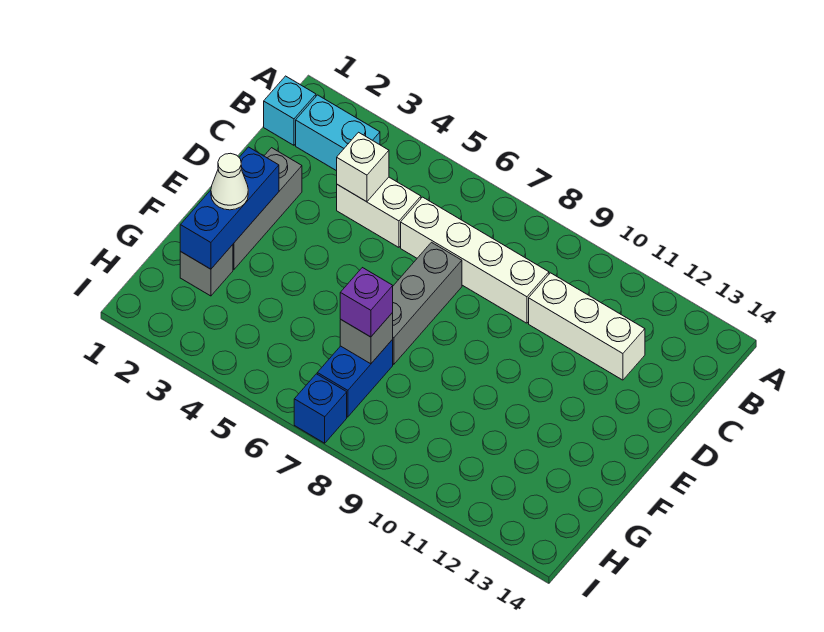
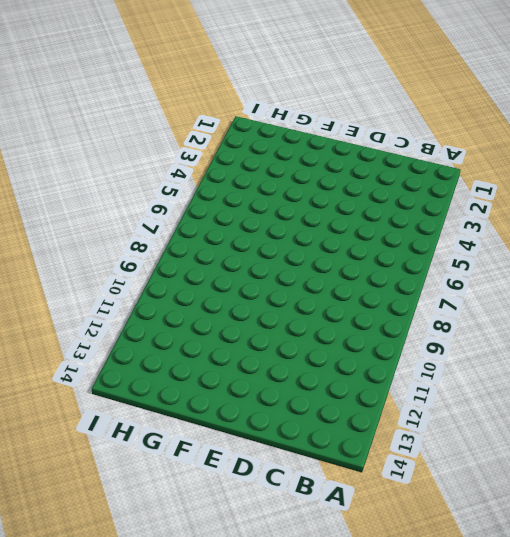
none -> cyan 1x1 brick [264,76,316,145]
none -> cyan 1x2 brick [296,95,380,171]
none -> white 1x2 brick [337,177,421,247]

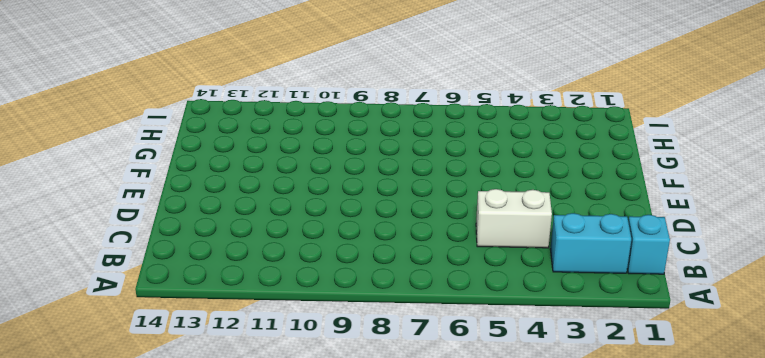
none -> white 1x4 brick [401,197,549,323]
none -> white 1x3 brick [529,273,645,380]
none -> grey 1x3 brick [233,148,302,270]

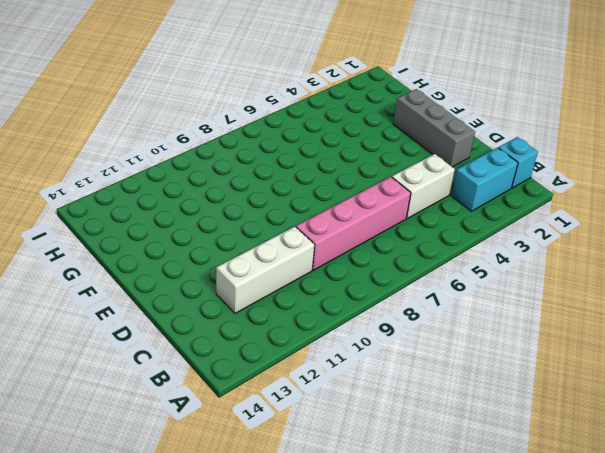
pink 1x4 brick [296,177,411,270] -> white 1x4 brick [401,197,549,323]
none -> grey 1x3 brick [392,242,462,364]
none -> grey 1x1 brick [180,245,233,296]
none -> blue 1x2 brick [317,340,393,417]

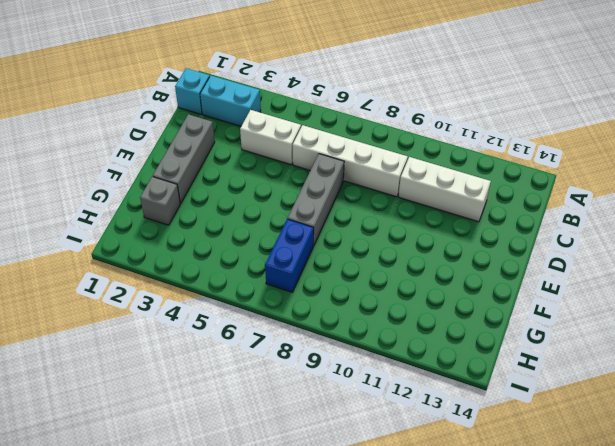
none -> blue 1x1 brick [294,374,347,443]
none -> white 1x1 brick [337,132,389,202]
none -> blue 1x3 brick [180,147,279,269]

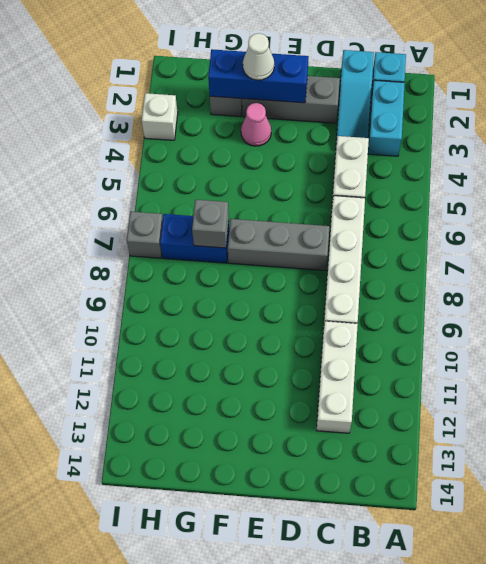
cyan 1x3 slope [336,50,374,144] -> none
pink 1x1 cone [241,103,271,146] -> none
white 1x1 brick [142,93,178,140] -> white 1x1 brick moved to [337,132,389,202]
grey 1x1 brick [127,212,163,258] -> blue 1x1 brick [294,374,347,443]
none -> purple 1x1 brick [340,268,393,337]

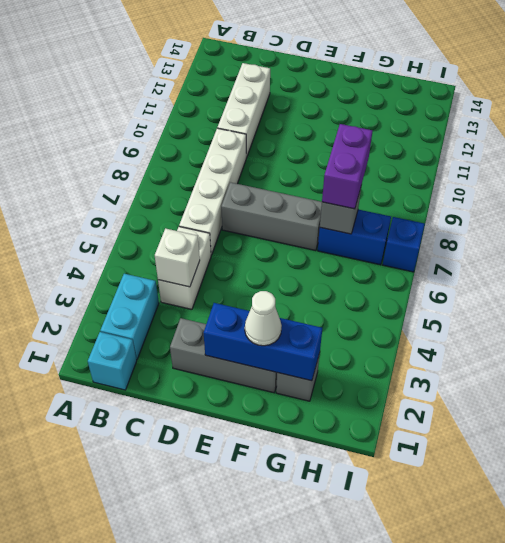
purple 1x2 brick [322,124,373,209] -> purple 1x1 brick [340,268,393,337]

